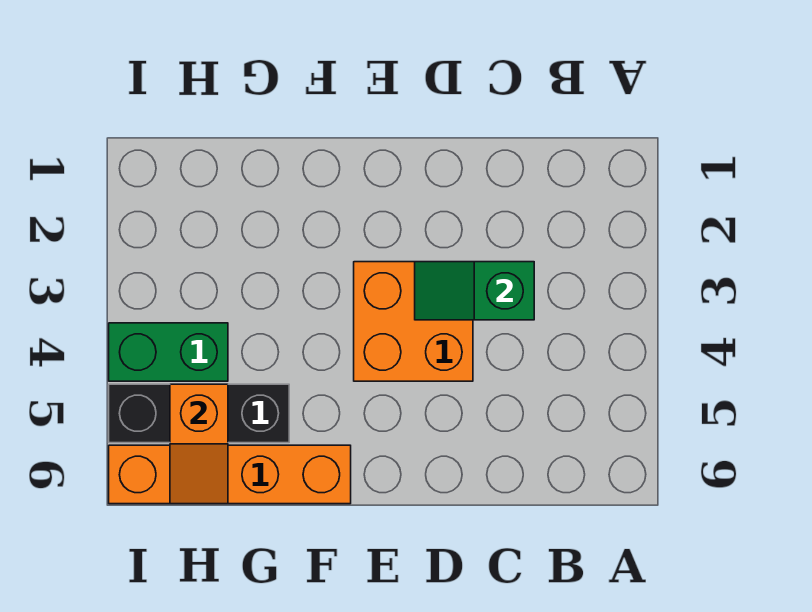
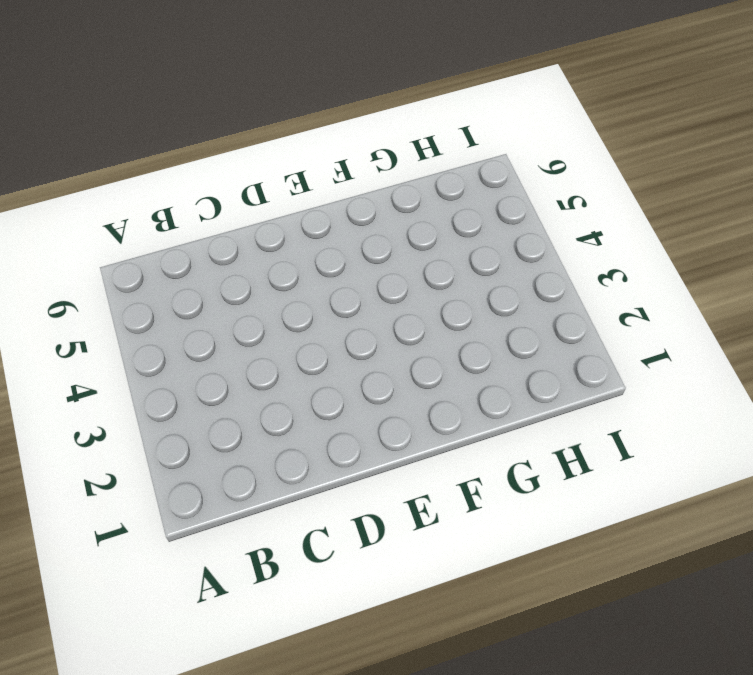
none -> orange 2x2 brick [354,262,473,381]
none -> orange 1x4 brick [109,445,351,504]

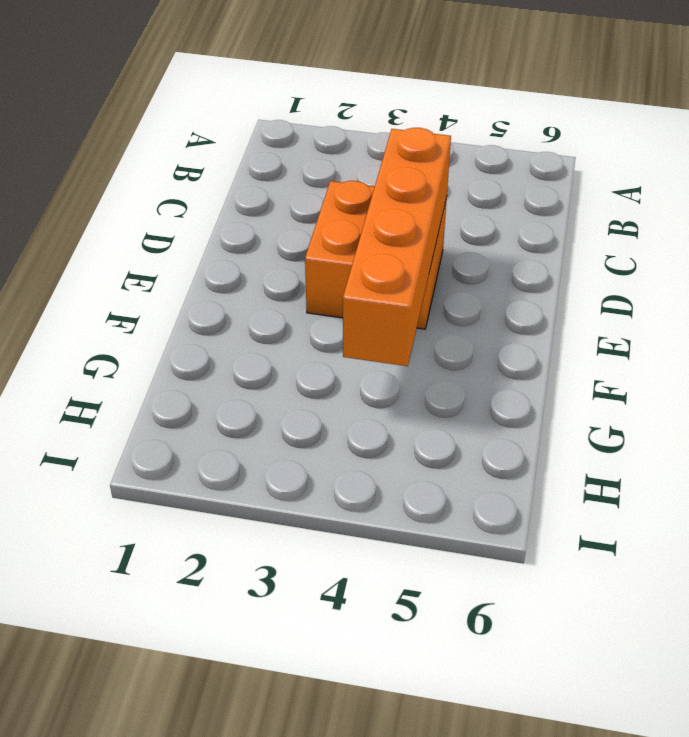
orange 1x4 brick [343,128,451,366] -> orange 1x4 brick moved to [109,445,351,504]
none -> black 1x3 brick [109,384,289,443]
none -> green 1x2 brick [109,323,228,381]

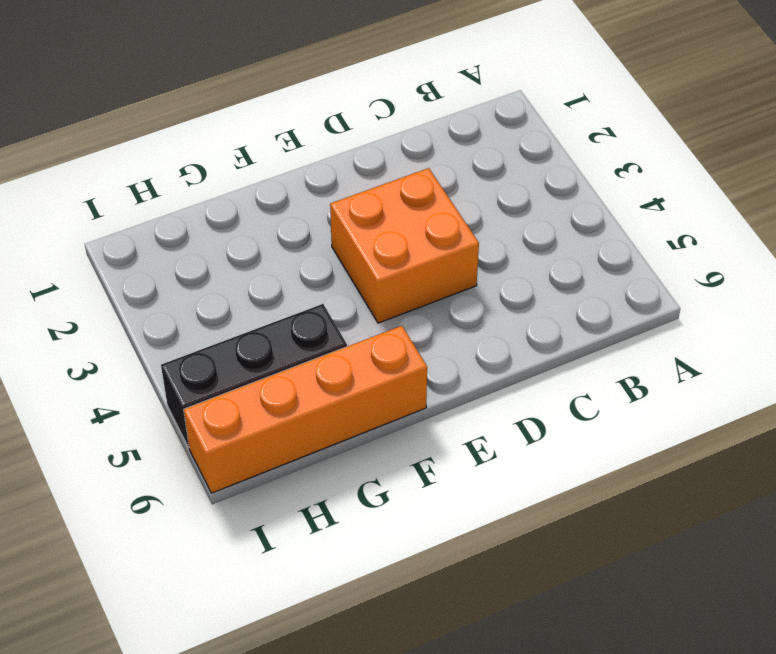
none -> green 1x2 brick [109,323,228,381]
none -> green 1x2 slope [415,262,534,320]

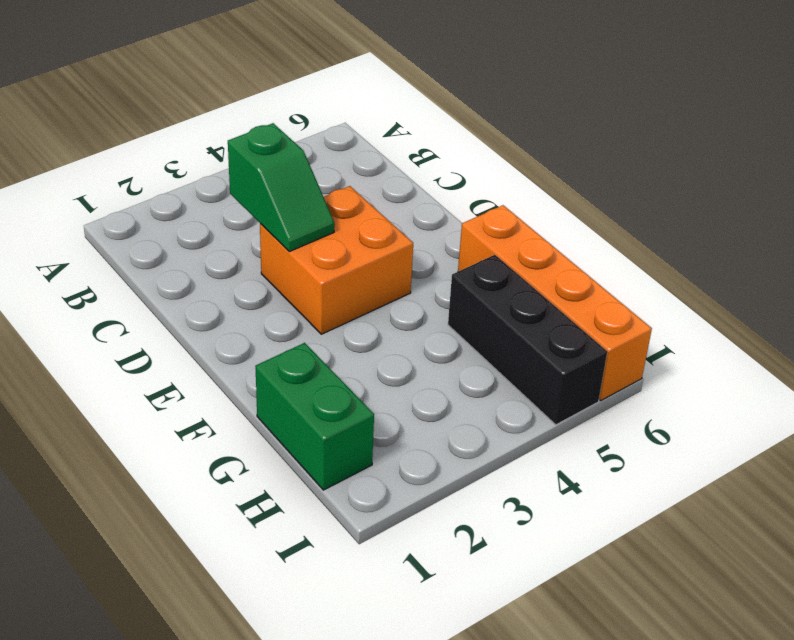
green 1x2 brick [255,343,374,490] -> green 1x2 brick moved to [109,323,228,381]
none -> orange 1x2 slope [170,384,228,504]

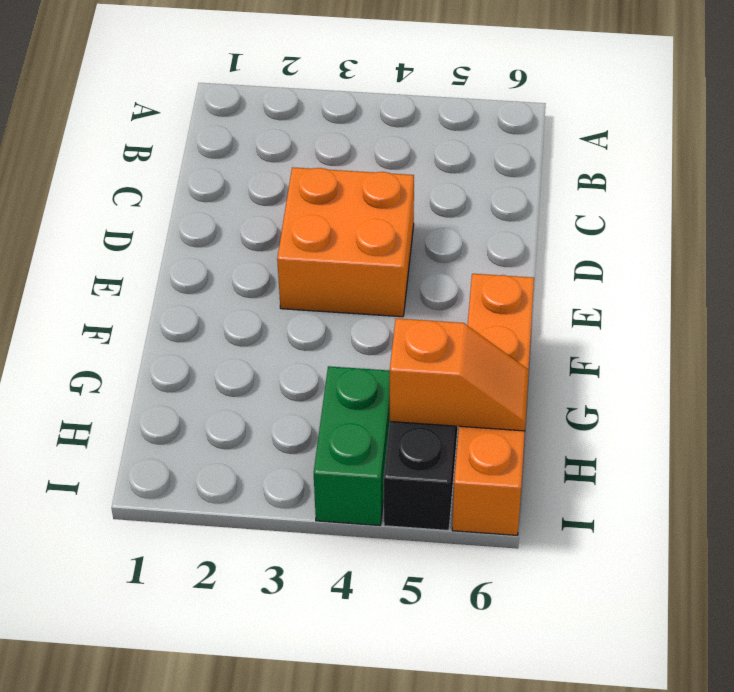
none -> green 1x2 slope [415,262,534,320]

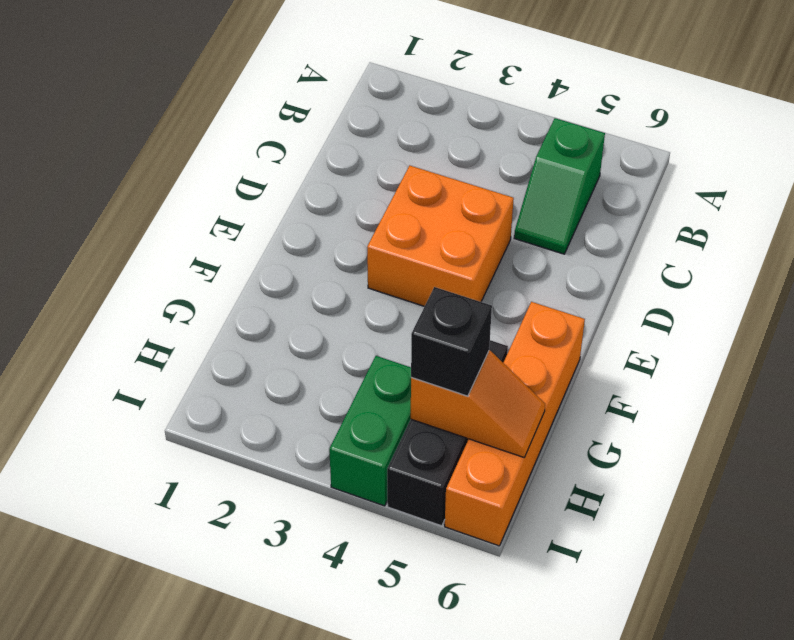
green 1x2 slope [514,118,605,254] -> green 1x2 slope moved to [415,262,534,320]
black 1x1 brick [411,287,492,396] -> none

